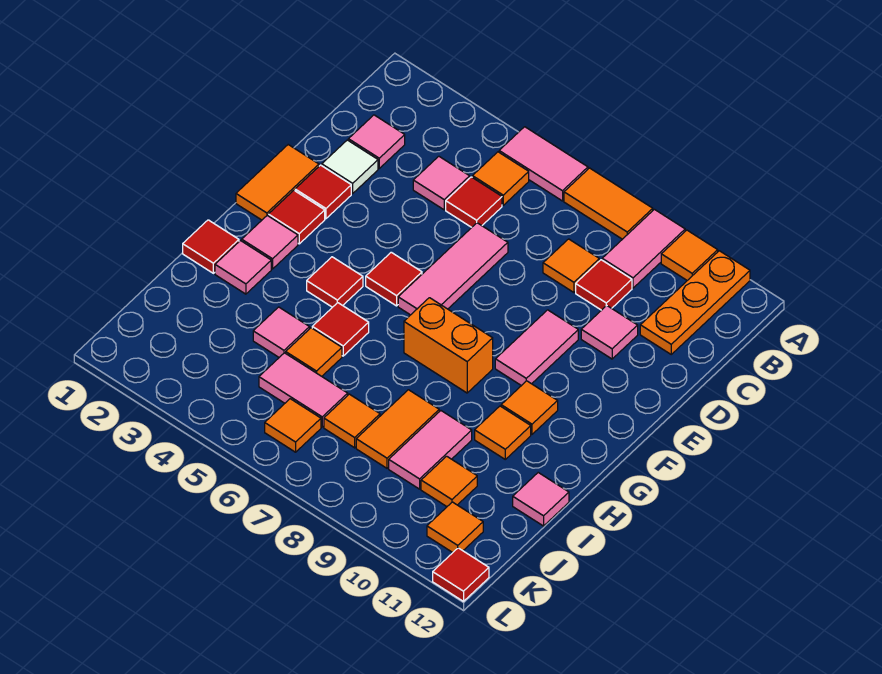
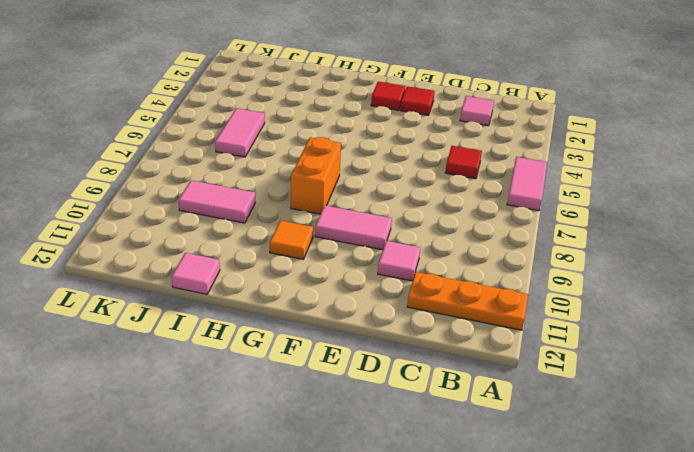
none -> orange 1x2 tile [564,168,653,239]
none -> pink 1x2 tile [602,209,685,288]
none -> orange 1x1 tile [661,230,718,280]
none -> orange 1x1 tile [472,152,529,205]

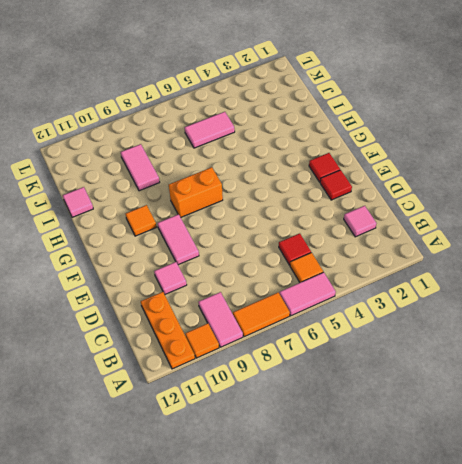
none -> pink 1x1 tile [413,156,470,210]
none -> orange 1x1 tile [543,239,599,292]
none -> red 1x1 tile [576,260,632,310]
none -> white 1x1 tile [322,140,378,193]

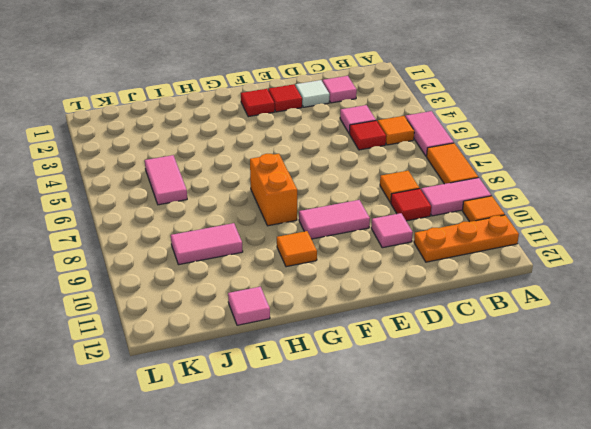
none -> pink 1x3 tile [398,223,508,315]
none -> orange 1x2 tile [236,145,319,220]
none -> red 1x1 tile [366,252,422,306]
none -> pink 1x1 tile [242,216,298,269]

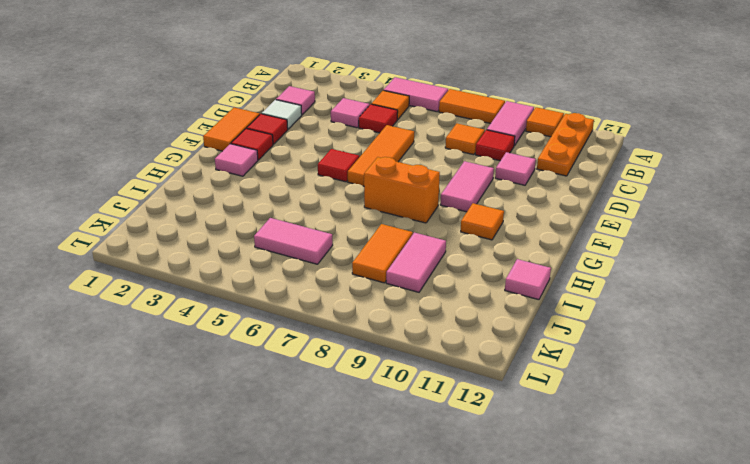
orange 1x3 tile [348,125,414,186] -> pink 1x3 tile [398,223,508,315]
none -> red 1x1 tile [307,257,363,307]
none -> red 1x1 tile [183,220,239,273]
none -> pink 1x1 tile [215,241,271,294]
none -> red 1x1 tile [312,303,369,356]

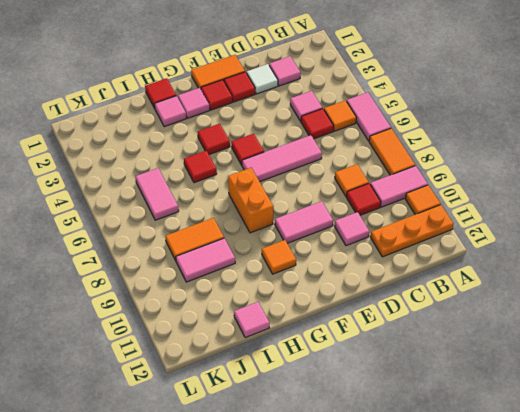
none -> orange 1x1 tile [475,406,531,459]
none -> pink 1x1 tile [253,307,310,357]
none -> orange 1x1 tile [286,328,342,376]
none -> orange 1x1 tile [324,394,380,448]

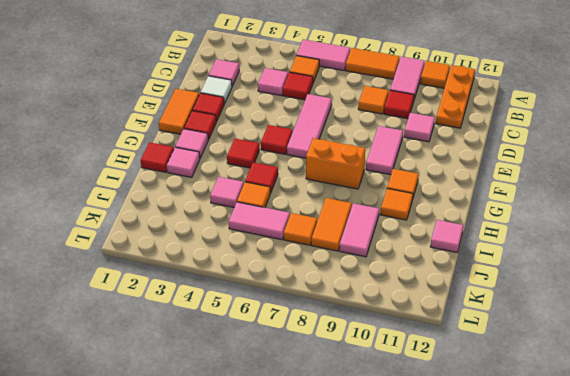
none -> orange 1x1 tile [421,456,477,507]
none -> orange 1x1 tile [265,399,321,452]
none -> orange 1x1 tile [427,502,483,552]
none -> red 1x1 tile [433,548,489,601]

